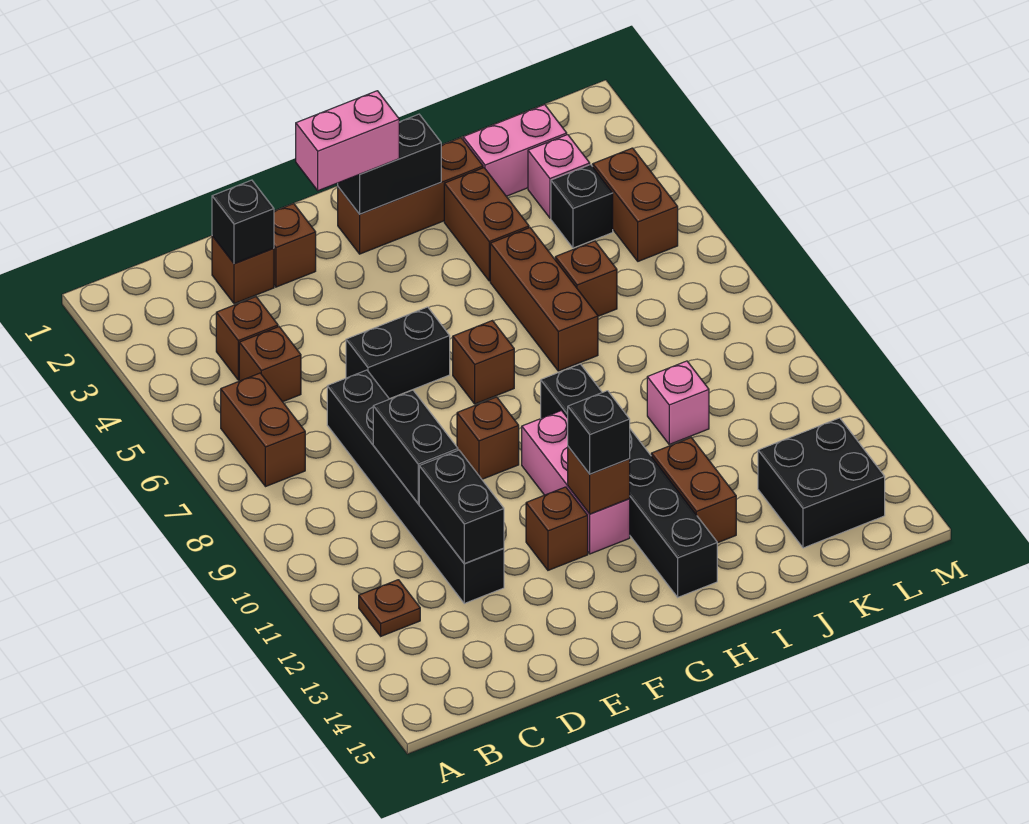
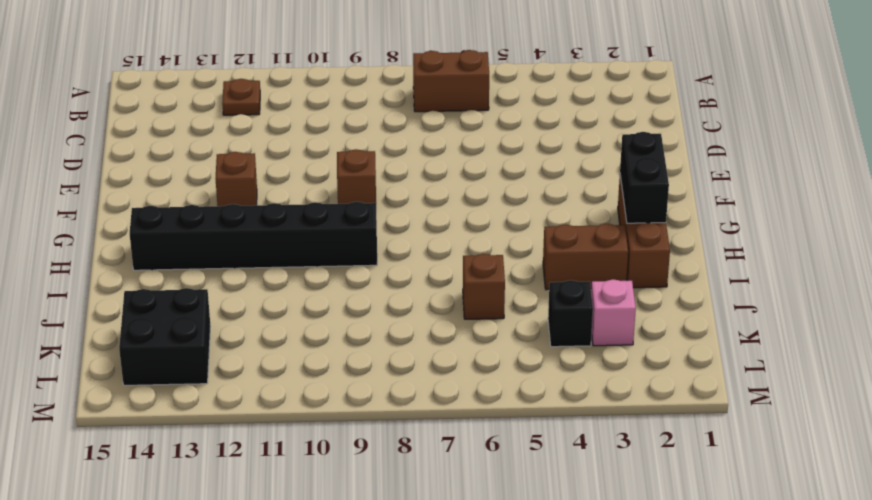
none -> brown 1x1 brick [216,297,278,380]
none -> brown 1x1 brick [239,327,301,402]
none -> brown 1x1 brick [212,236,274,304]
none -> black 1x6 brick [327,370,504,603]

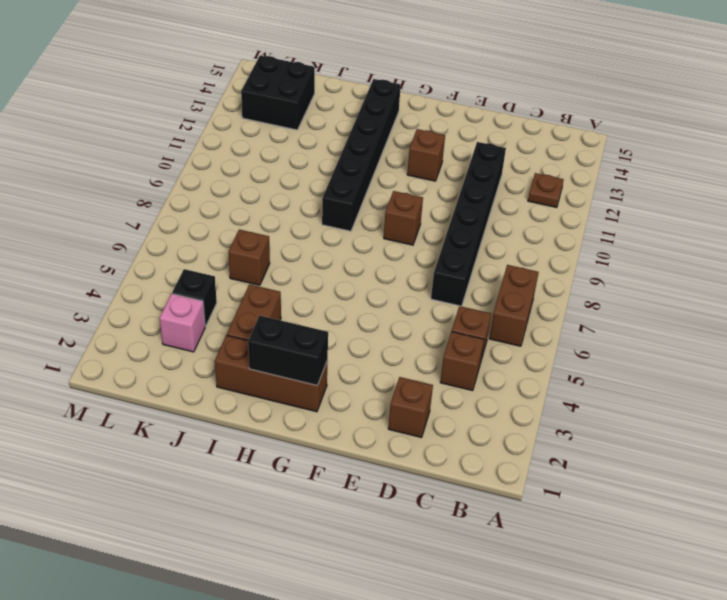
none -> brown 1x1 brick [274,204,316,287]
none -> black 1x2 brick [346,307,450,399]
none -> brown 1x1 brick [453,321,514,404]
none -> pink 1x3 brick [522,411,630,554]

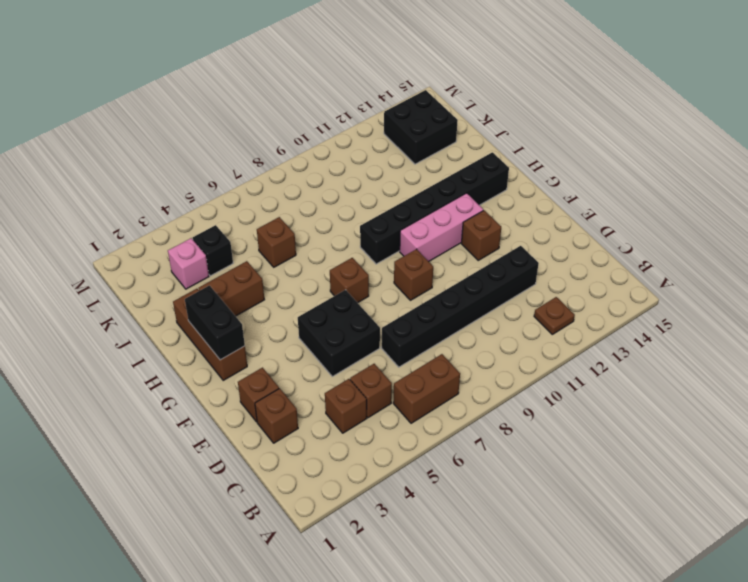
black 2x2 brick [298,290,380,376] -> black 1x2 brick [346,307,450,399]
none -> brown 1x3 brick [490,228,598,371]
none -> brown 1x2 brick [651,438,736,543]
none -> pink 1x2 brick [463,105,567,196]
none -> pink 1x1 brick [647,361,709,444]

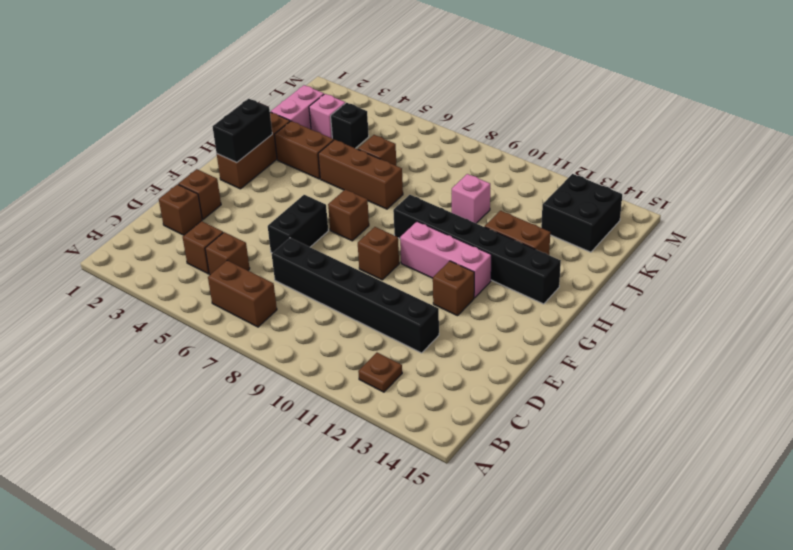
none -> brown 1x2 brick [593,148,678,261]
none -> black 1x1 brick [212,180,274,264]
none -> black 1x2 brick [373,390,458,504]
none -> black 1x2 brick [419,450,504,564]

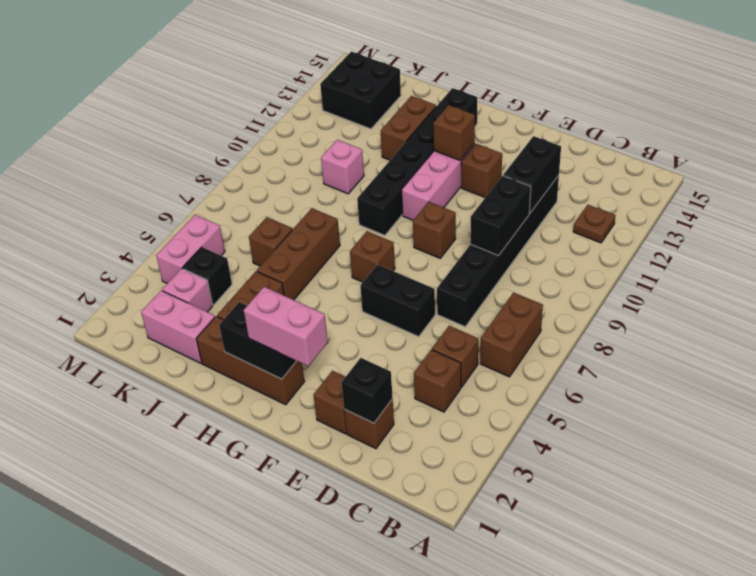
pink 1x2 brick [156,215,225,283] -> brown 1x2 brick [593,148,678,261]
none -> black 1x1 brick [568,391,630,474]

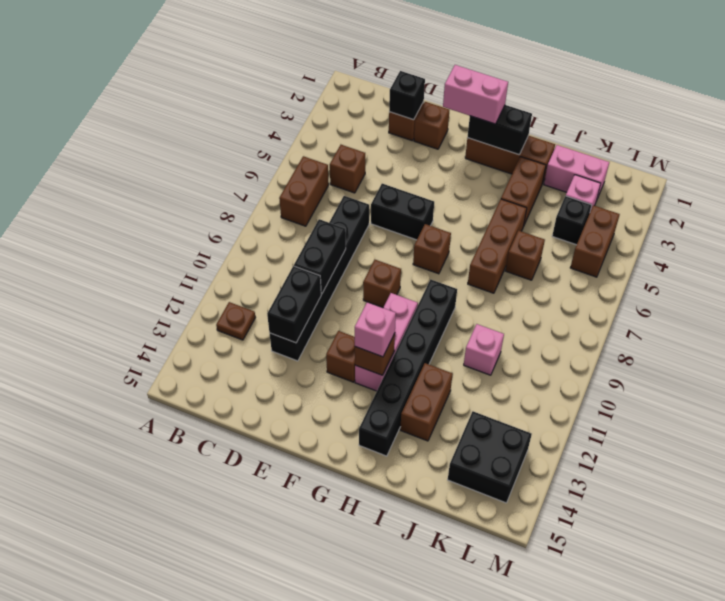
pink 1x1 brick [355,302,396,357] -> black 1x1 brick [568,391,630,474]
none -> brown 1x1 brick [216,297,278,380]

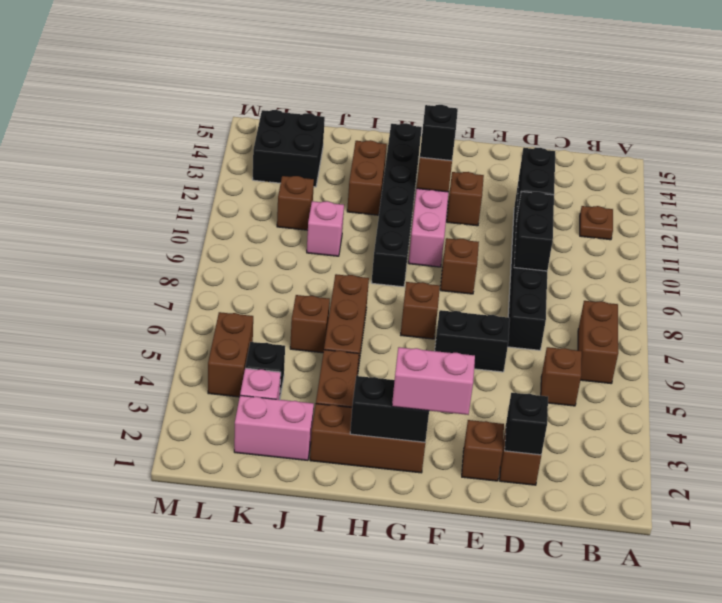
brown 1x1 brick [277,176,314,230] -> brown 1x1 brick moved to [216,297,278,380]

